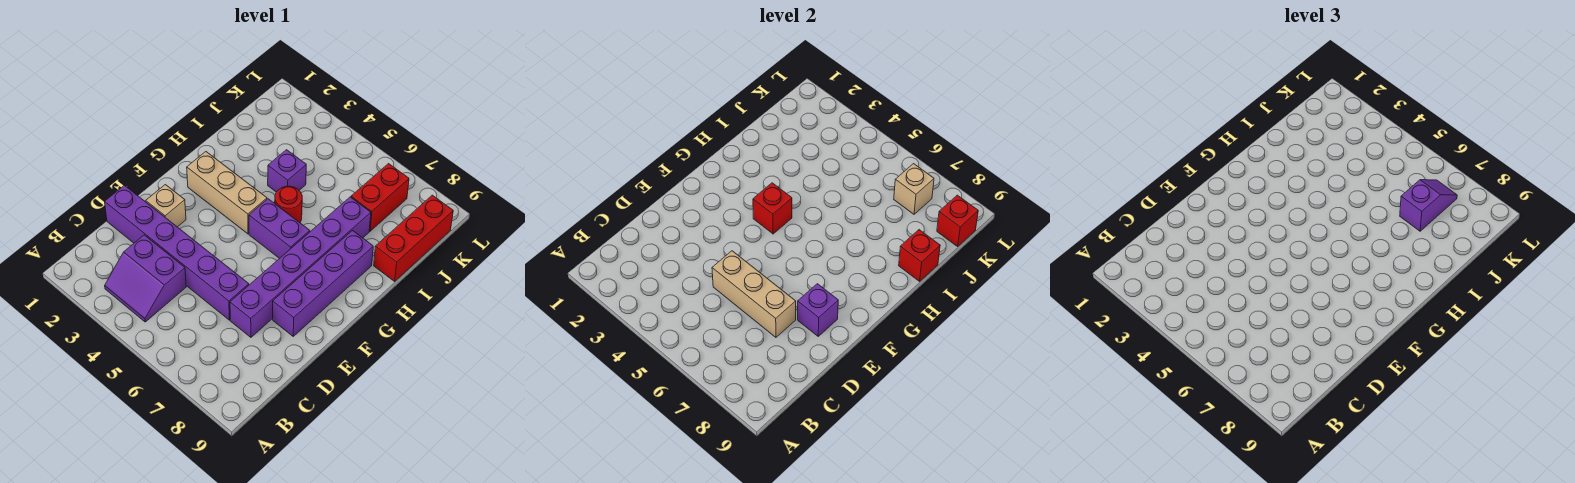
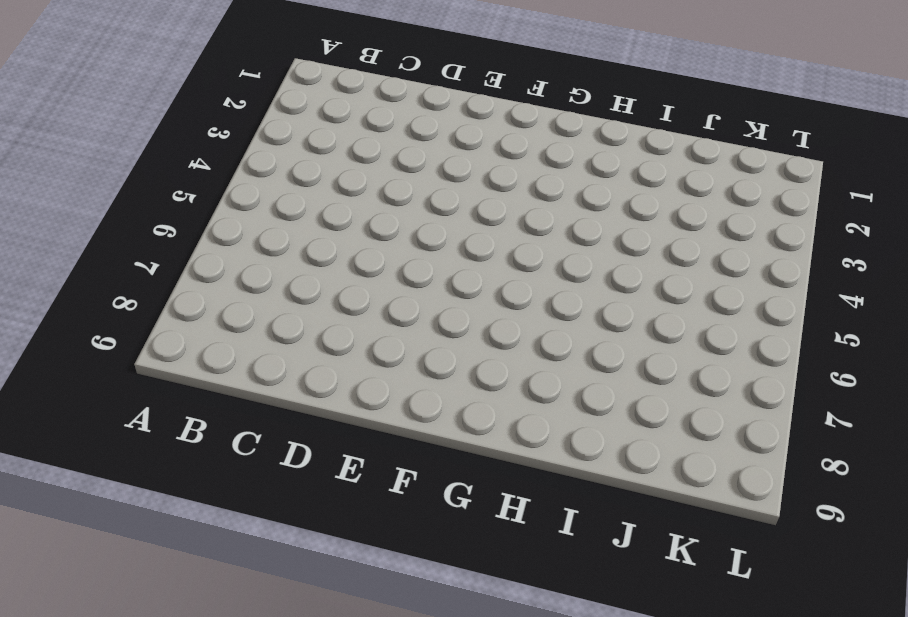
none -> purple 2x2 slope [105,235,186,322]
none -> purple 1x6 brick [105,185,249,320]
none -> purple 1x6 brick [230,197,371,337]

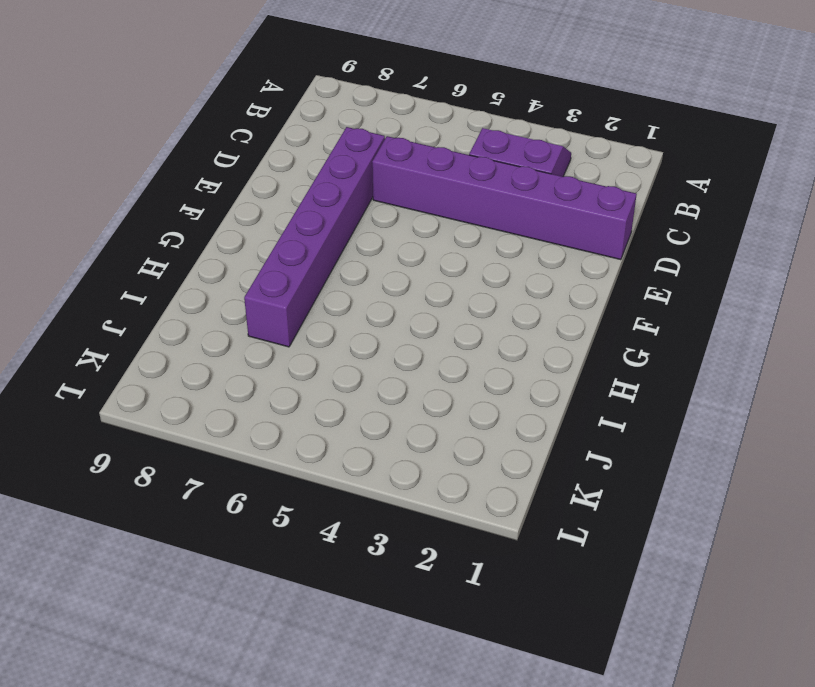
none -> tan 1x1 brick [146,185,186,227]
none -> purple 1x4 brick [273,231,373,336]
none -> tan 1x3 brick [187,152,267,234]

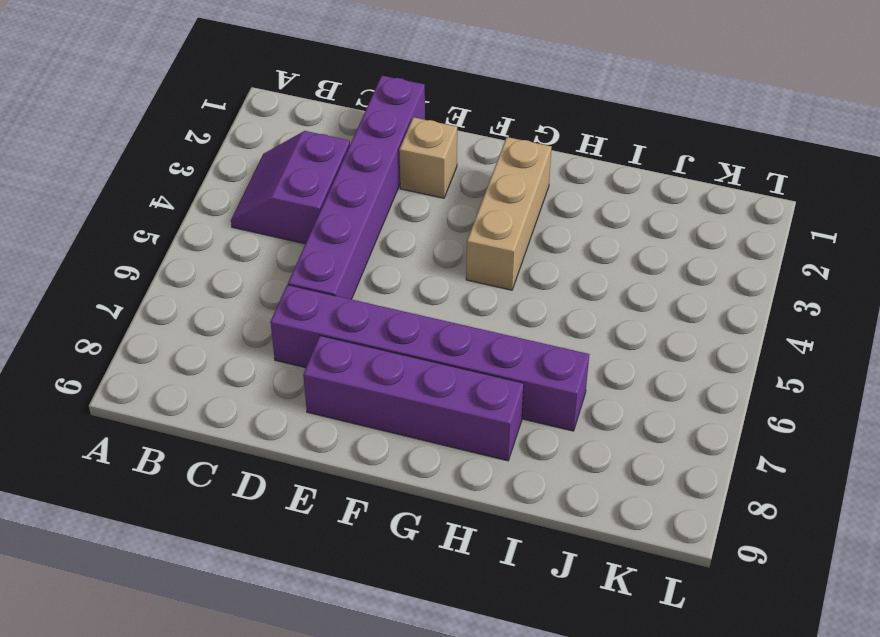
none -> purple 1x2 brick [249,199,310,259]
none -> red 1x1 round brick [275,186,302,223]
none -> purple 1x1 brick [268,150,306,192]

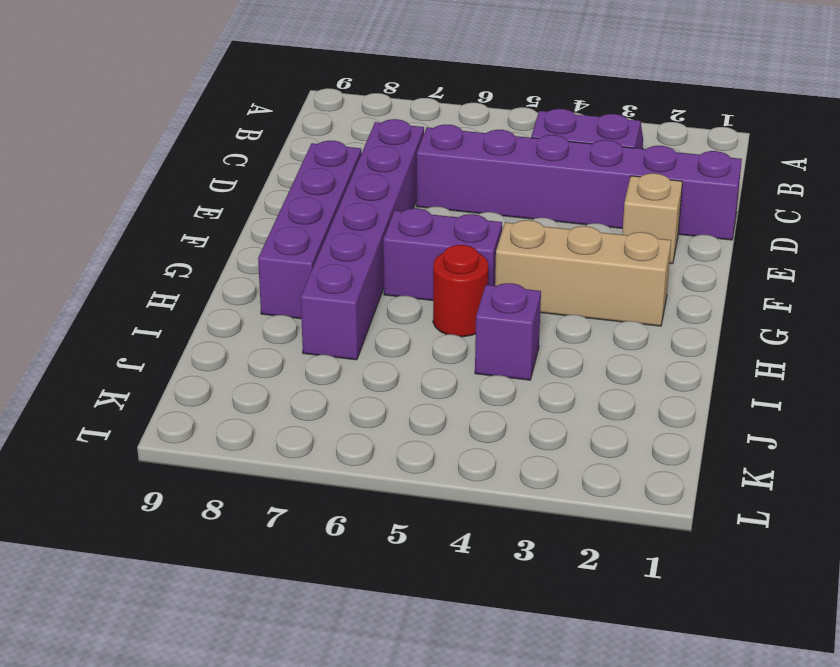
none -> red 1x3 brick [374,195,453,281]
none -> red 1x2 brick [351,164,409,231]
none -> tan 1x3 brick [712,251,796,337]

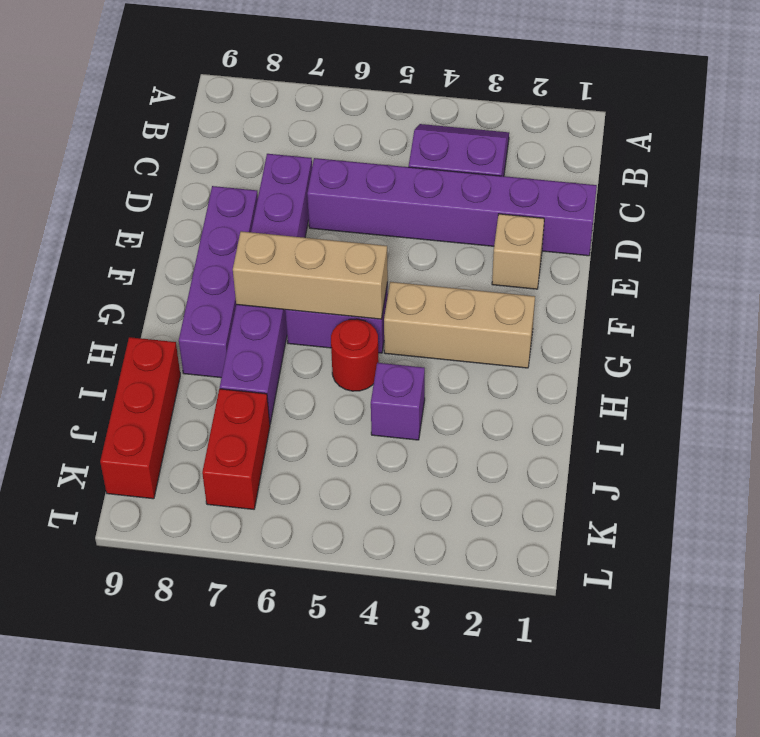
tan 1x3 brick [233,231,388,319] -> tan 1x3 brick moved to [712,251,796,337]
none -> purple 1x1 brick [798,284,838,336]
none -> red 1x1 brick [753,183,792,234]
none -> red 1x1 brick [899,230,940,281]

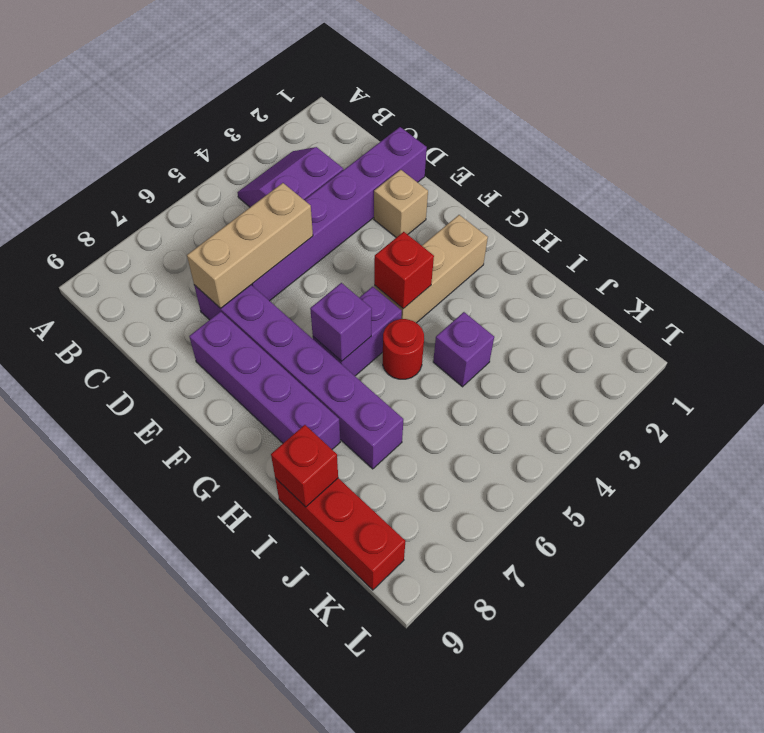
purple 1x1 brick [310,283,372,361] -> purple 1x1 brick moved to [798,284,838,336]
none -> red 1x2 brick [351,164,409,231]
none -> tan 1x1 brick [894,164,934,214]
none -> red 1x1 brick [937,195,978,246]

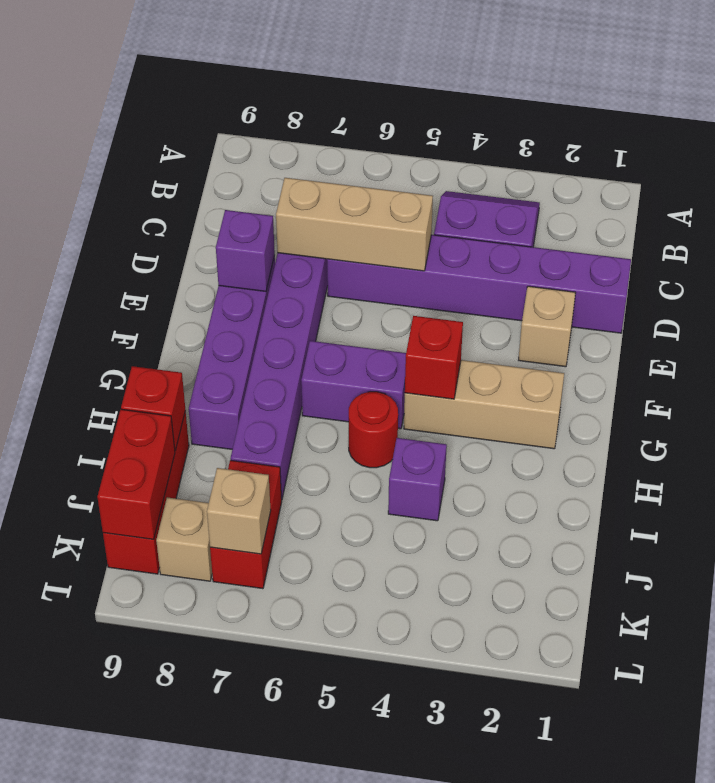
red 1x2 brick [97,409,175,539] -> red 1x1 brick [937,195,978,246]
tan 1x1 brick [156,497,212,581] -> none
none -> purple 1x2 slope [1400,180,1457,231]

